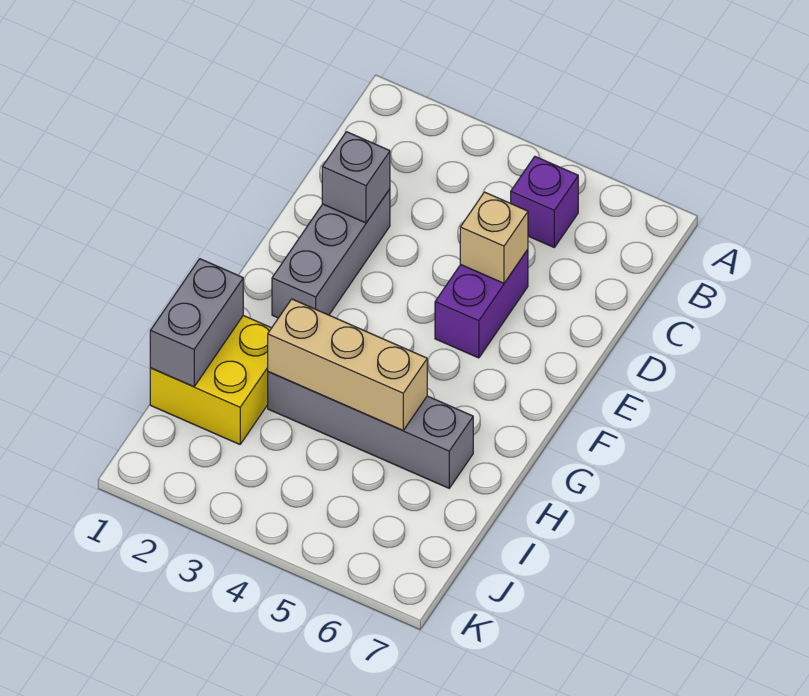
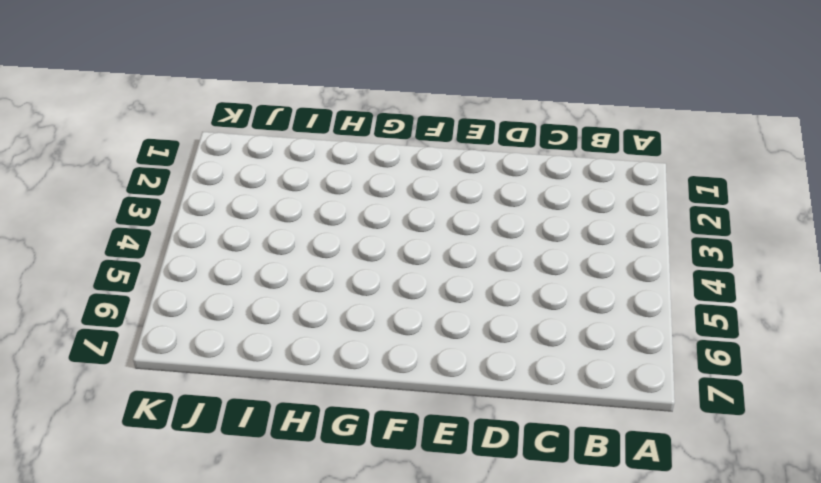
none -> purple 1x1 brick [511,157,578,247]
none -> grey 1x3 brick [272,189,390,318]

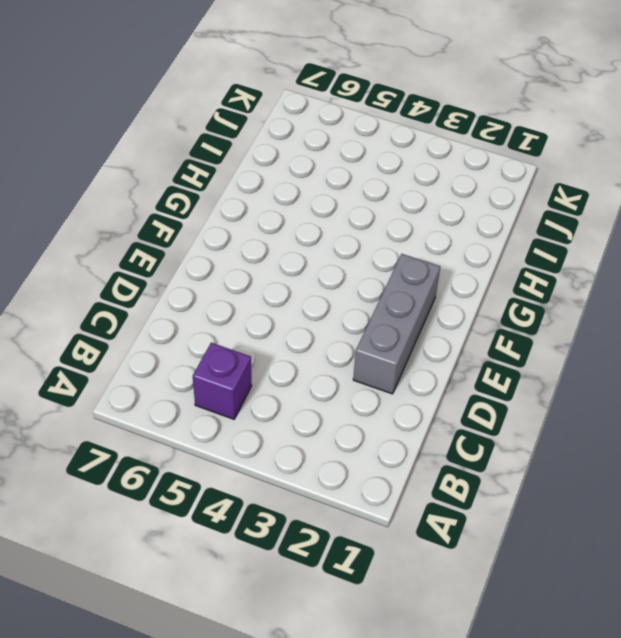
none -> purple 1x2 brick [435,250,528,358]
none -> yellow 2x2 brick [150,316,271,444]

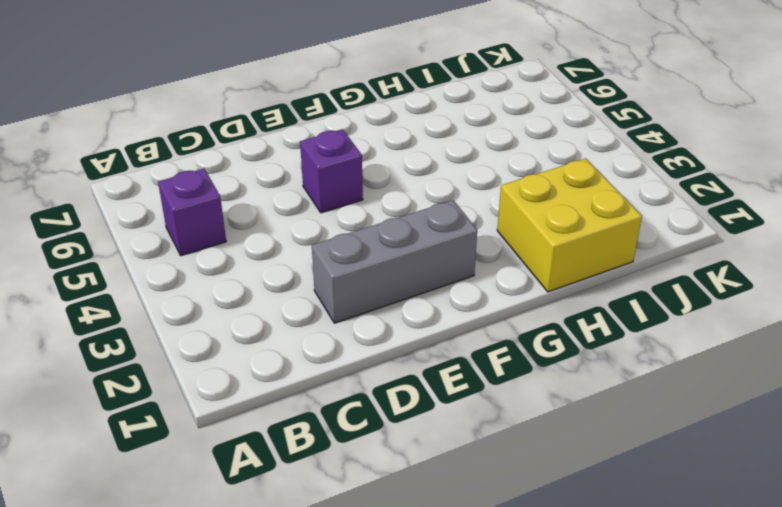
purple 1x1 brick [300,129,363,213] -> purple 1x2 brick [435,250,528,358]
none -> grey 1x4 brick [268,372,473,488]
none -> grey 1x1 brick [322,132,390,223]

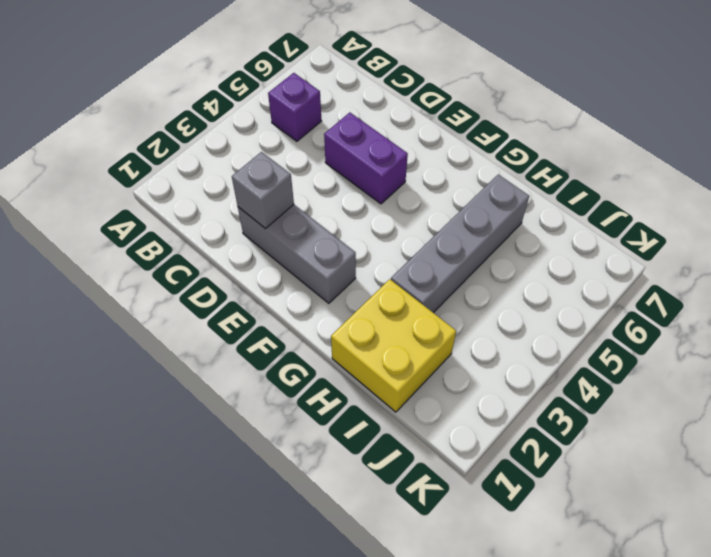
none -> tan 1x1 brick [460,192,528,283]
none -> grey 1x2 brick [150,259,243,387]

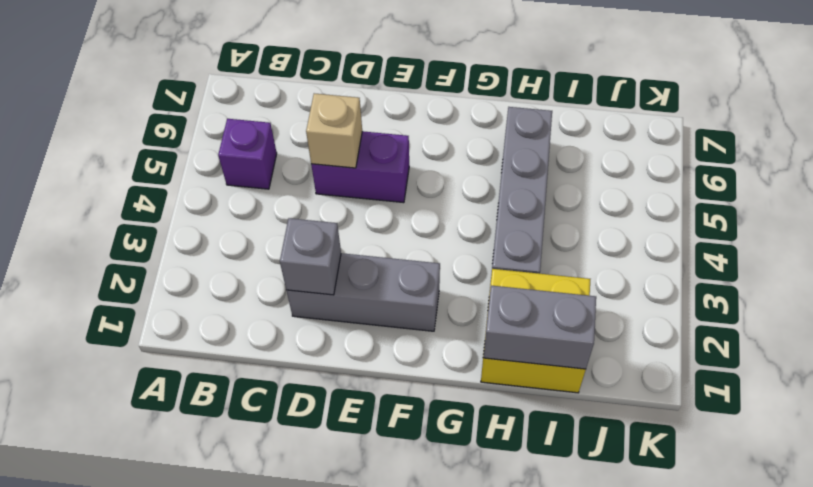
none -> tan 1x3 brick [268,299,427,430]

